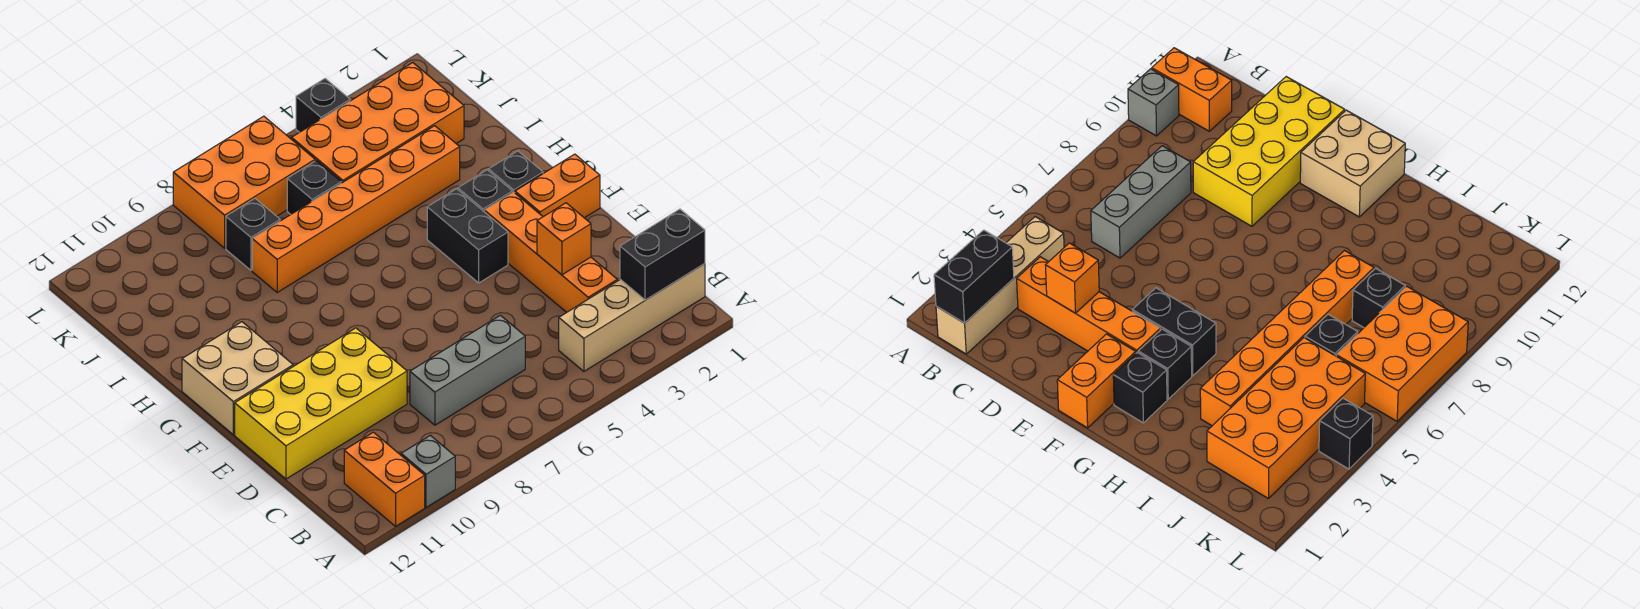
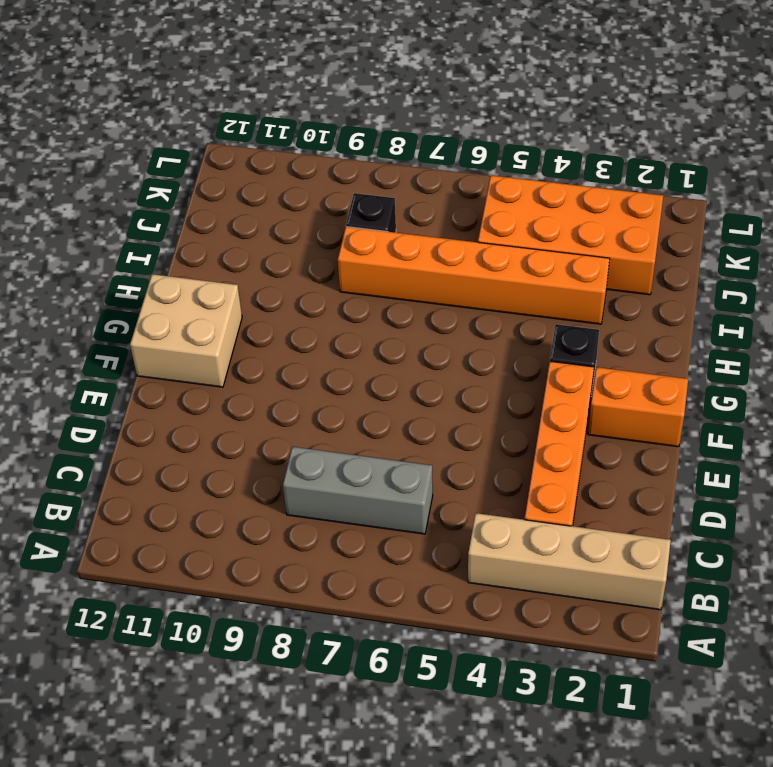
none -> grey 1x1 brick [401,435,455,507]
none -> orange 1x2 brick [344,432,425,526]
none -> yellow 2x4 brick [235,328,407,479]

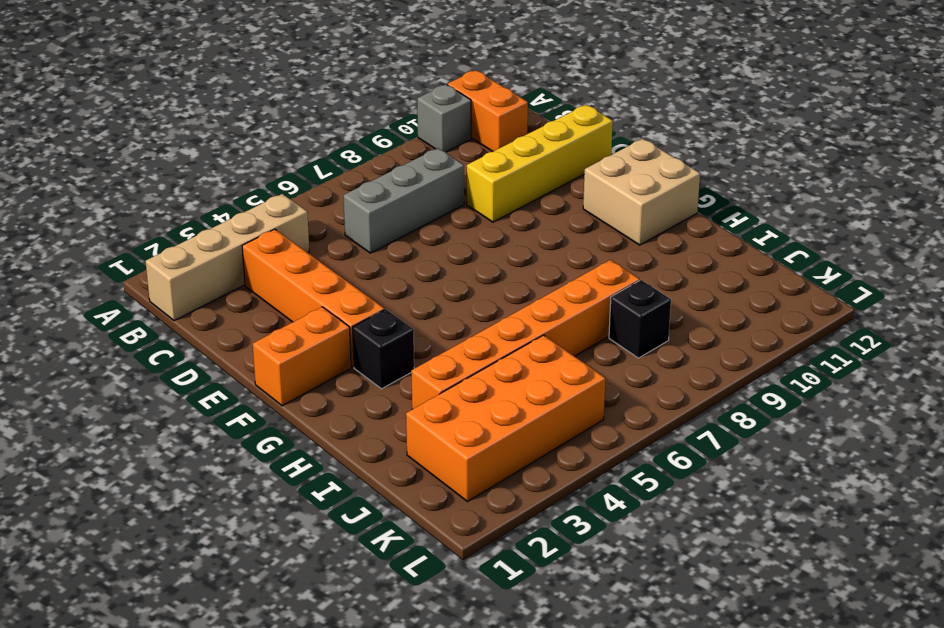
yellow 1x4 brick [467,105,613,222] -> yellow 2x4 brick [235,328,407,479]
none -> black 1x2 brick [427,189,508,283]
none -> black 1x1 brick [489,151,543,193]
none -> black 1x1 brick [287,160,341,214]

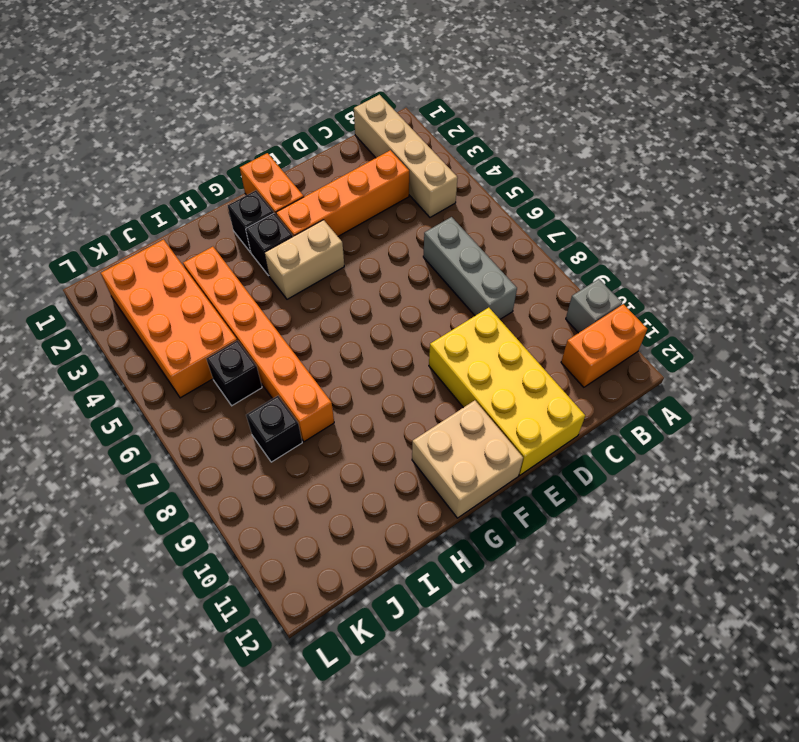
tan 1x2 brick [265,220,344,299] -> black 1x2 brick [427,189,508,283]
none -> orange 2x3 brick [173,116,315,248]
none -> black 1x1 brick [296,78,350,132]
none -> black 1x2 brick [620,209,705,300]

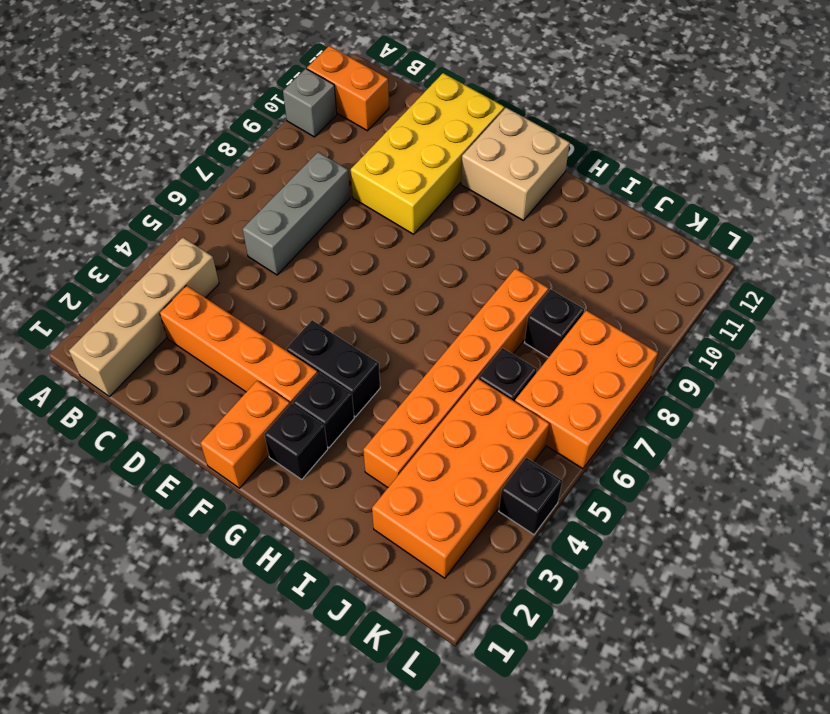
none -> black 1x2 brick [620,209,705,300]
none -> orange 1x1 brick [537,203,591,275]

